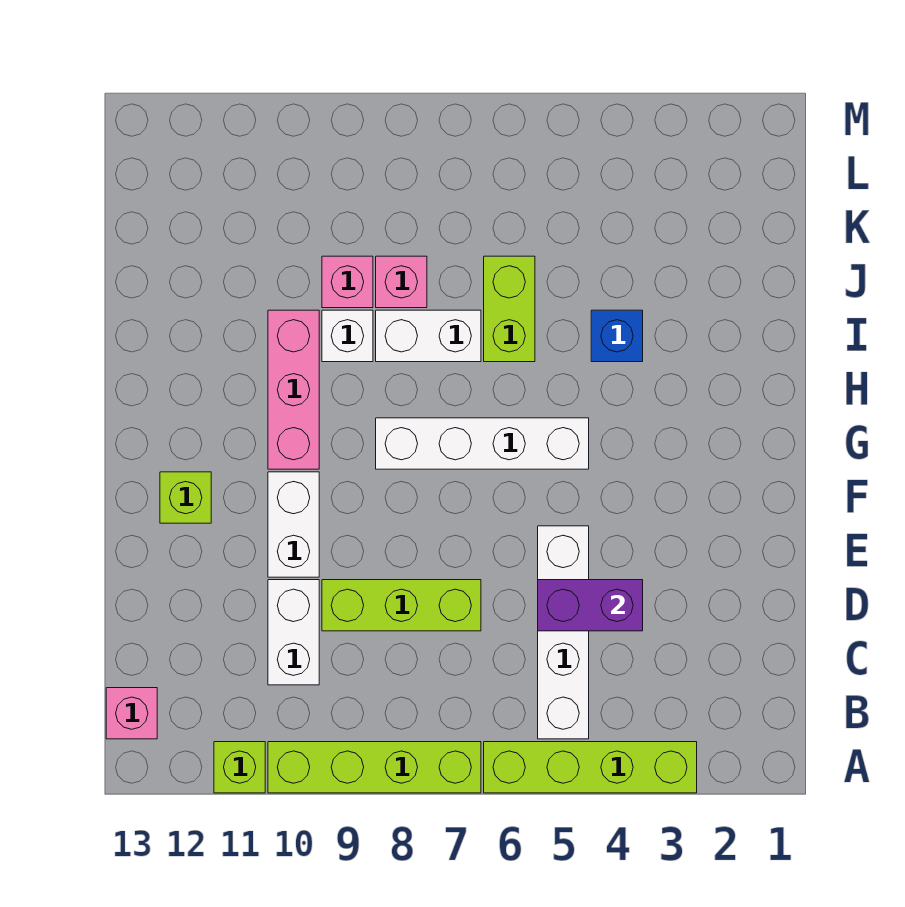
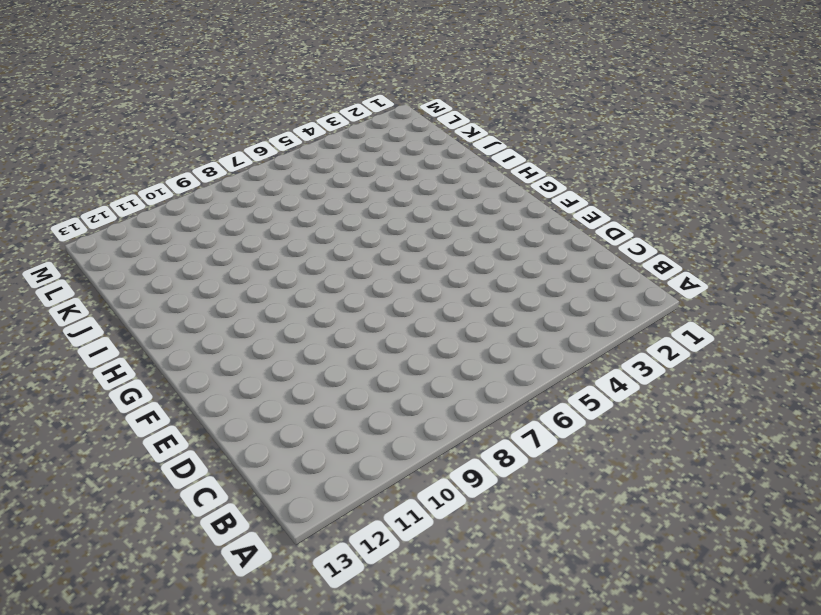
none -> lime 1x4 brick [484,742,697,793]
none -> lime 1x4 brick [268,742,481,793]
none -> lime 1x1 brick [214,742,265,793]

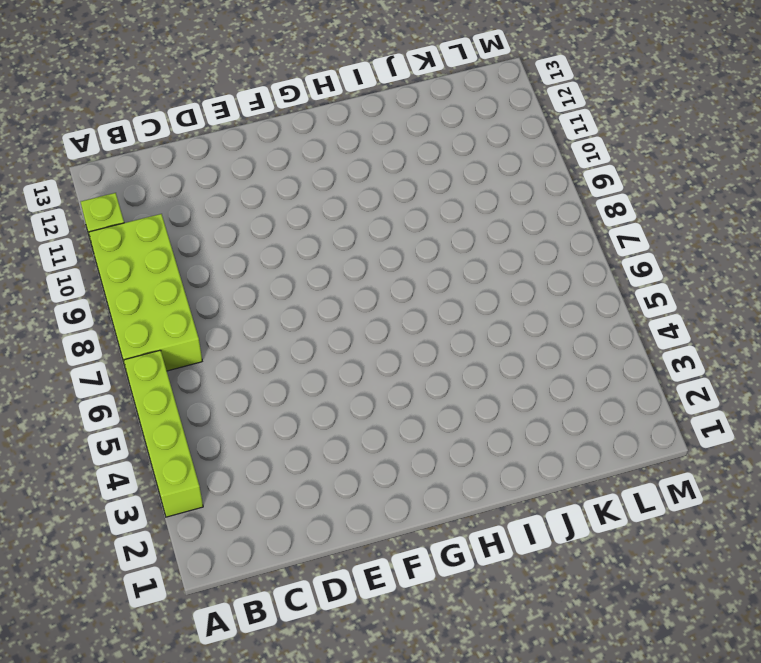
lime 2x4 brick [89,214,202,373] -> lime 1x4 brick [268,742,481,793]
none -> white 1x4 brick [538,526,589,739]
none -> pink 1x1 brick [106,688,157,739]
none -> white 1x2 brick [268,580,319,685]

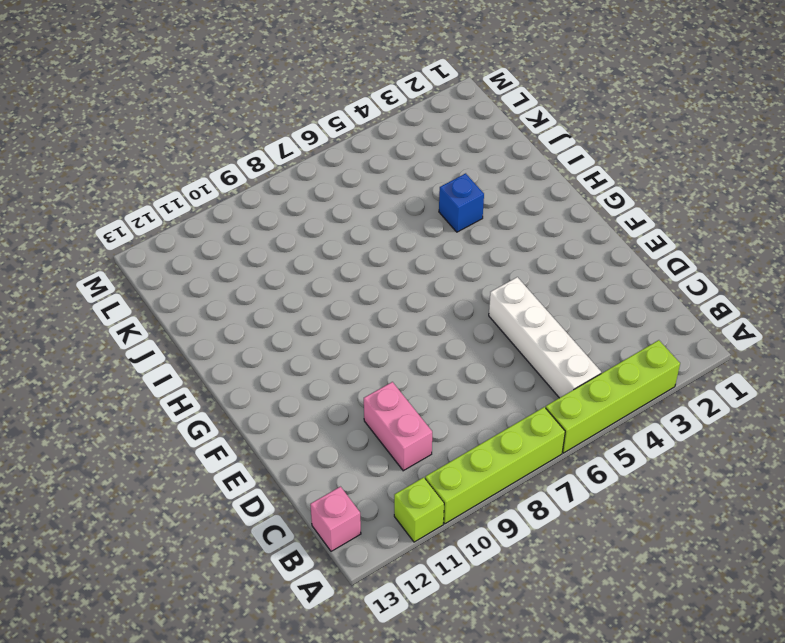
pink 1x2 brick [364,382,432,471] -> white 1x2 brick [268,580,319,685]
none -> lime 1x3 brick [322,580,481,631]
none -> white 1x2 brick [268,472,319,577]
none -> lime 1x1 brick [160,472,211,523]

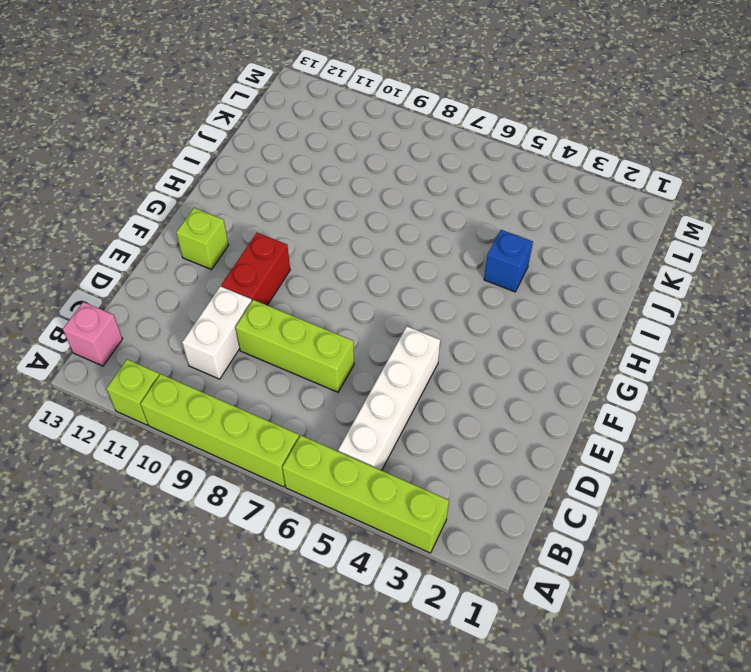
red 1x2 brick [221,233,290,305] -> white 1x2 brick [268,472,319,577]
none -> white 1x4 brick [376,418,589,469]
none -> pink 1x3 brick [268,310,319,469]
none -> lime 1x2 brick [484,256,535,362]

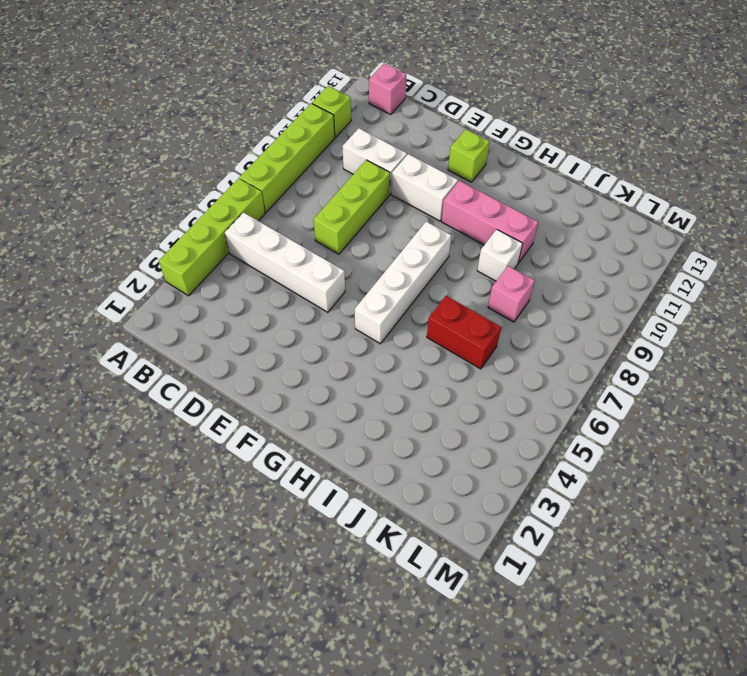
red 1x2 brick [427,296,501,369] -> lime 1x2 brick [484,256,535,362]
none -> blue 1x1 brick [591,310,643,362]
none -> white 1x2 brick [376,310,481,362]
none -> pink 1x1 brick [322,256,373,308]

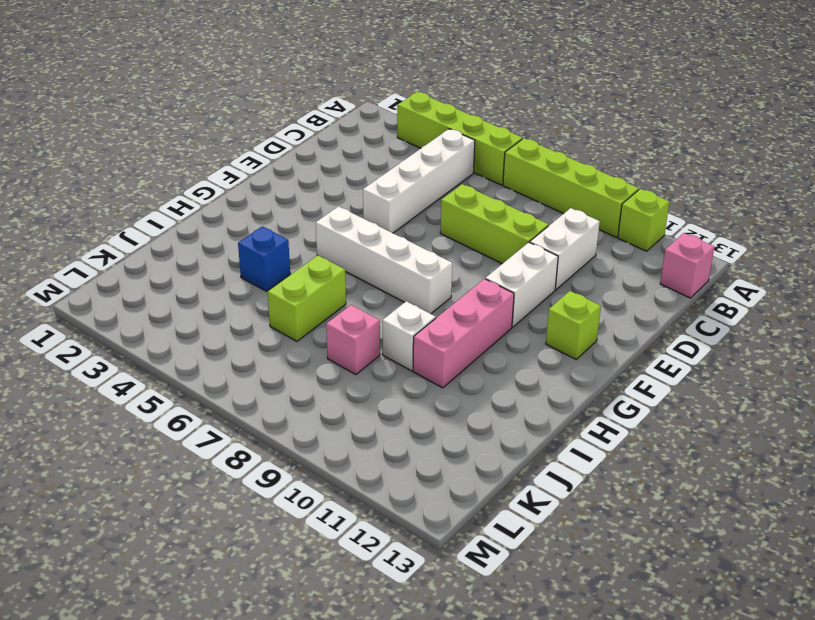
none -> white 1x2 brick [376,310,481,362]
none -> pink 1x1 brick [322,256,373,308]
none -> purple 1x2 brick [538,580,643,631]

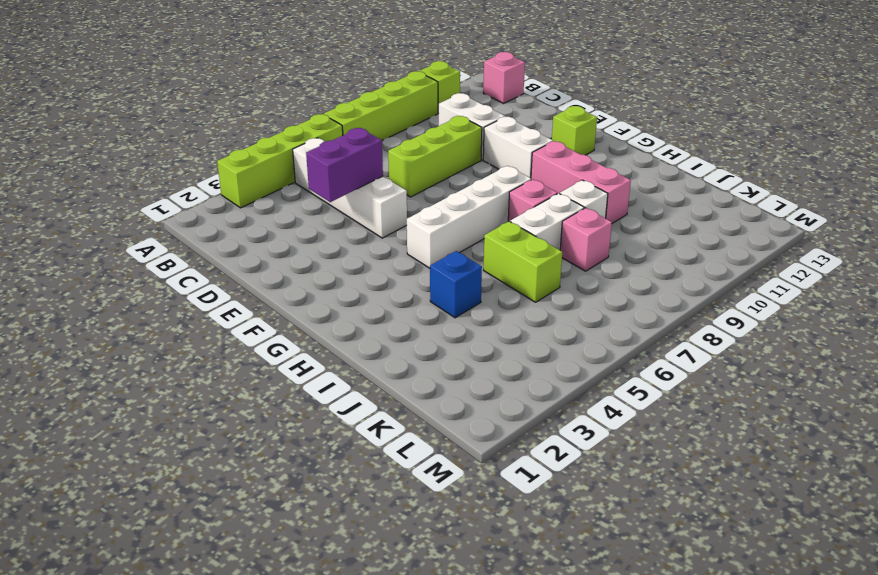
pink 1x1 brick [508,179,557,221] -> pink 1x1 brick moved to [322,256,373,308]

